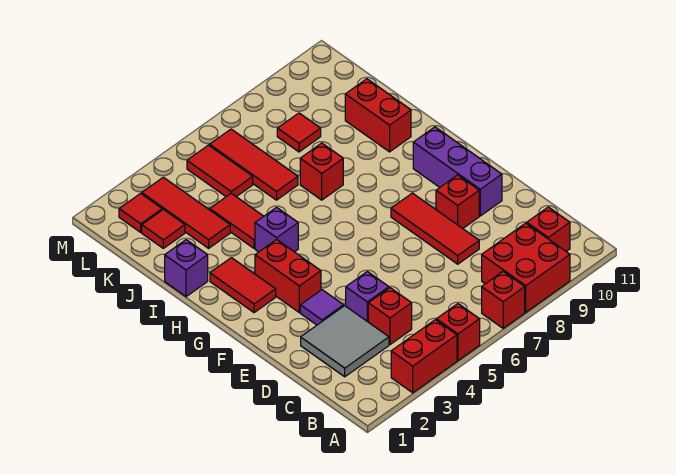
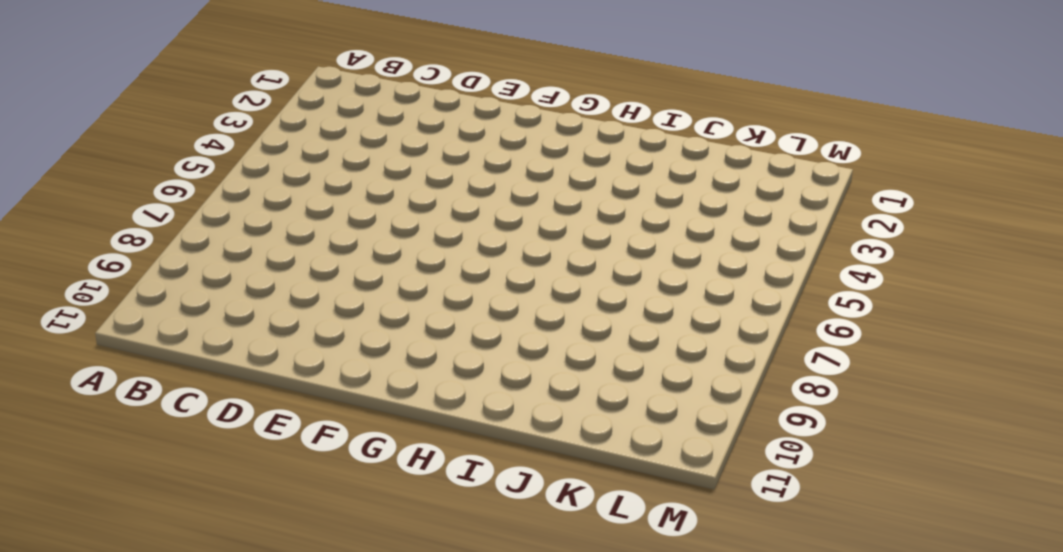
none -> red 1x2 brick [391,320,457,393]
none -> red 1x1 brick [436,304,480,360]
none -> red 1x1 brick [482,272,525,328]

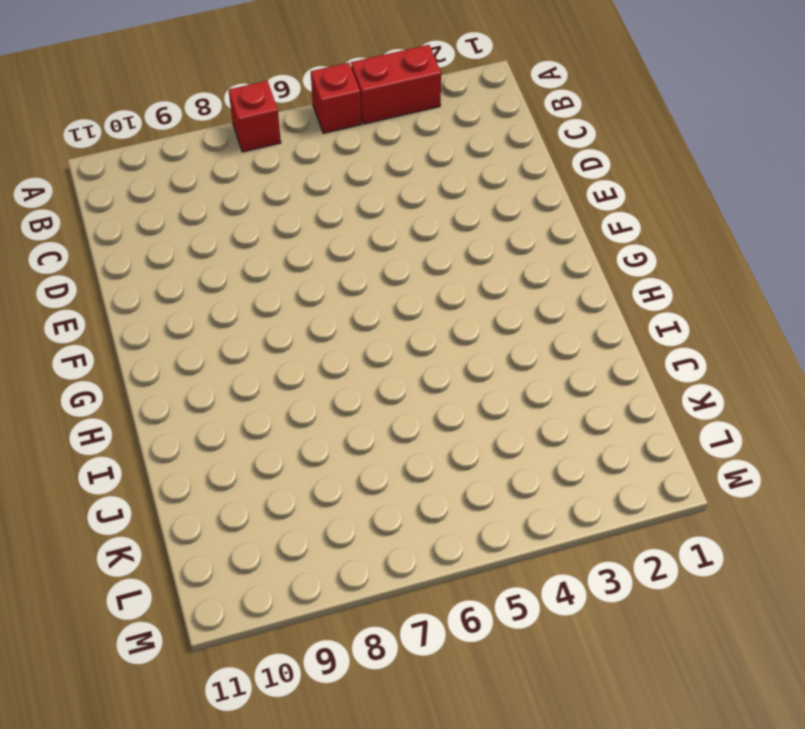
none -> red 2x2 brick [482,223,570,312]
none -> red 1x1 brick [527,207,570,251]
none -> grey 2x2 tile [301,306,389,377]

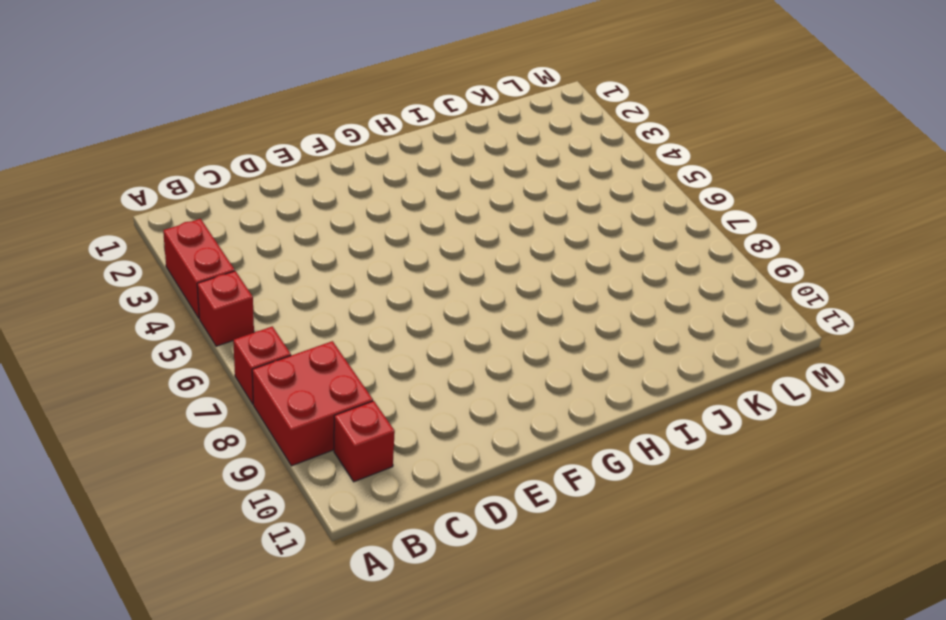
none -> grey 2x2 tile [301,306,389,377]
none -> red 1x1 brick [368,288,412,345]
none -> purple 1x1 brick [346,272,389,322]

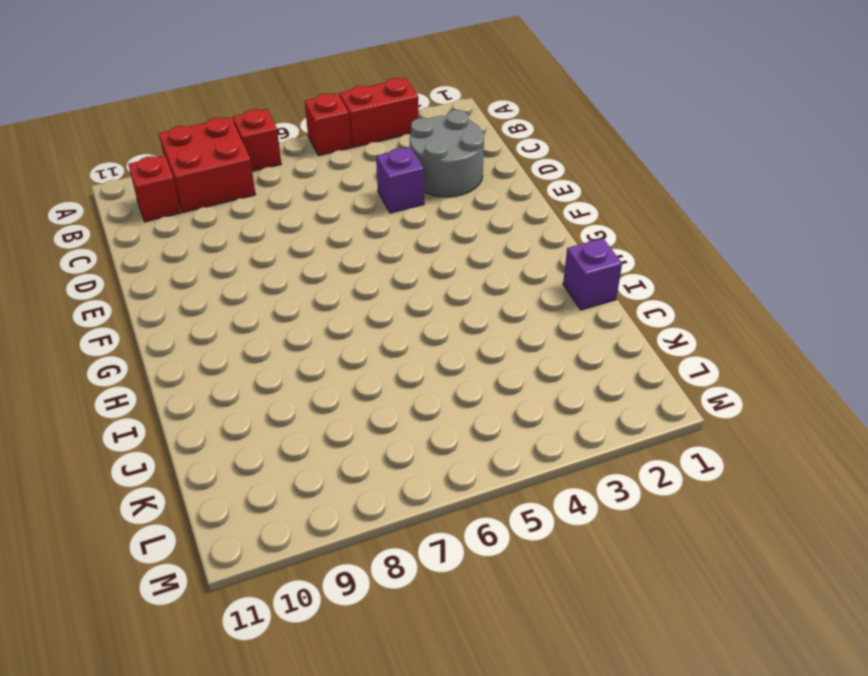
grey 2x2 round brick [410,110,484,197] -> grey 2x2 tile [301,306,389,377]
none -> red 1x1 brick [368,288,412,345]
none -> red 1x3 tile [391,193,479,264]
none -> purple 1x1 tile [300,290,344,325]

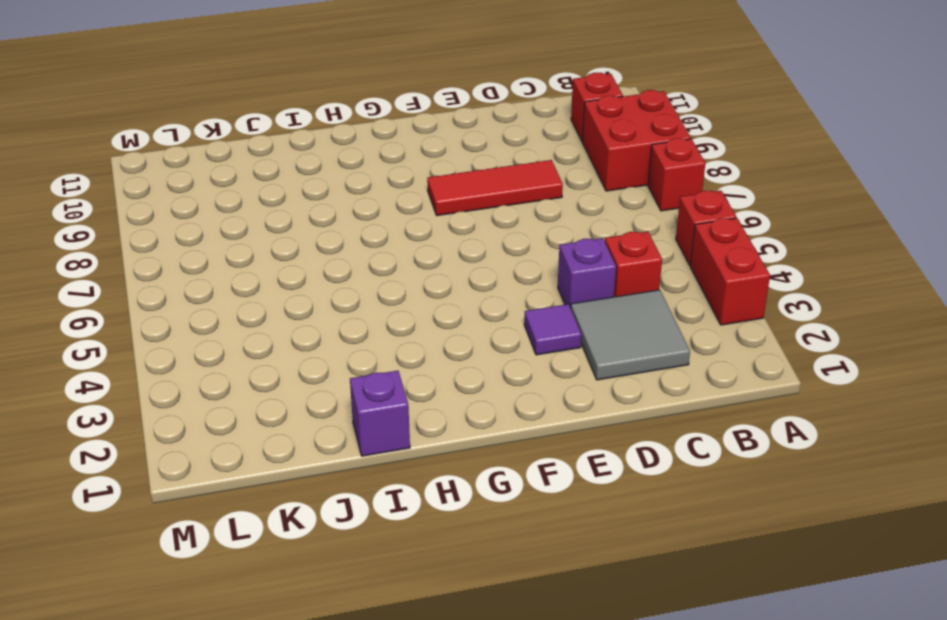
none -> red 1x1 brick [436,175,479,228]
none -> purple 1x3 brick [413,127,502,216]
none -> red 1x2 brick [255,239,321,312]

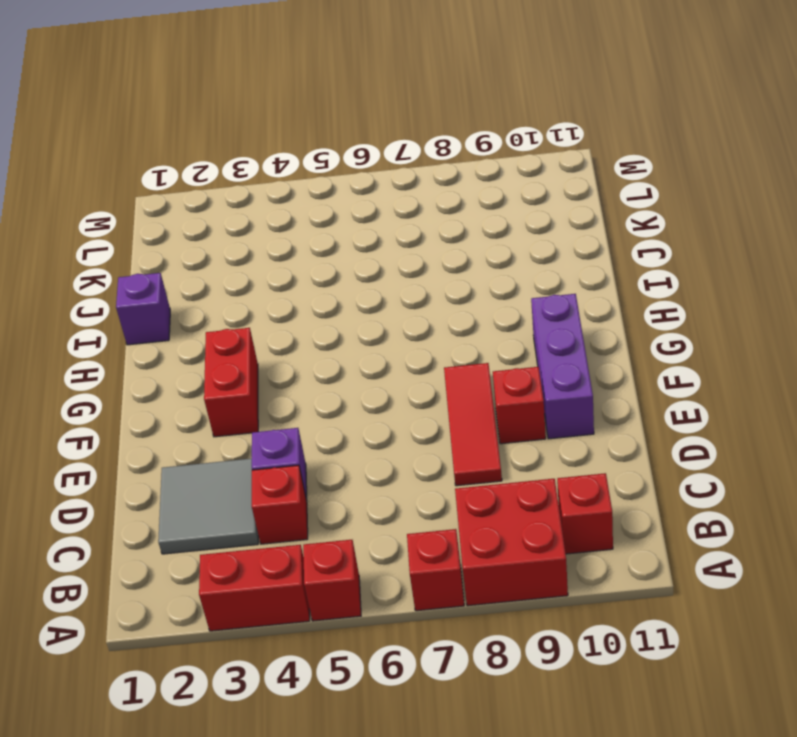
none -> purple 1x1 tile [300,290,344,325]
none -> red 1x2 tile [210,258,276,313]
none -> purple 1x1 brick [255,207,298,252]

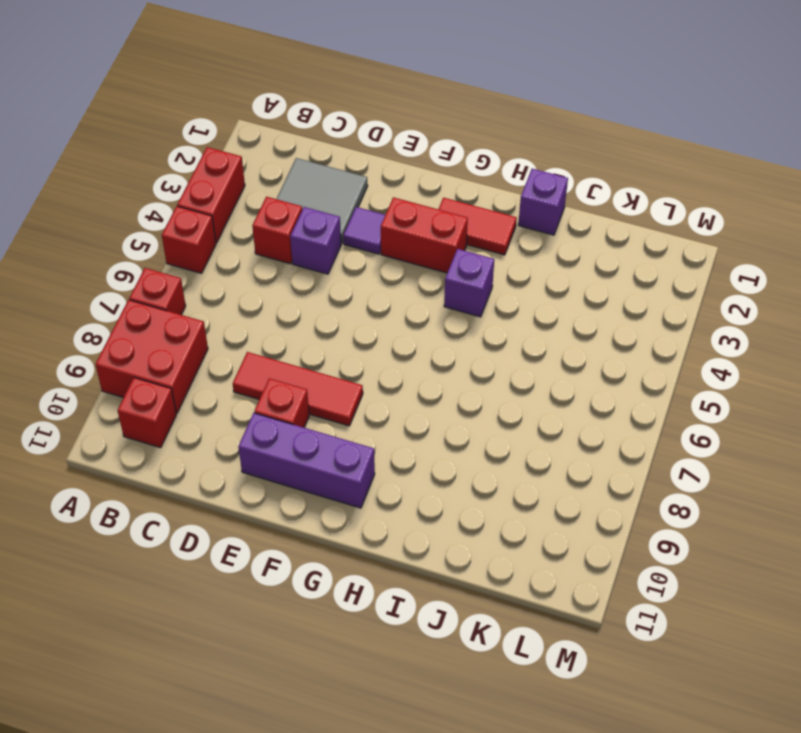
none -> red 1x2 tile [210,193,264,248]
none -> red 1x1 brick [300,143,343,200]
none -> red 1x2 brick [345,79,411,152]

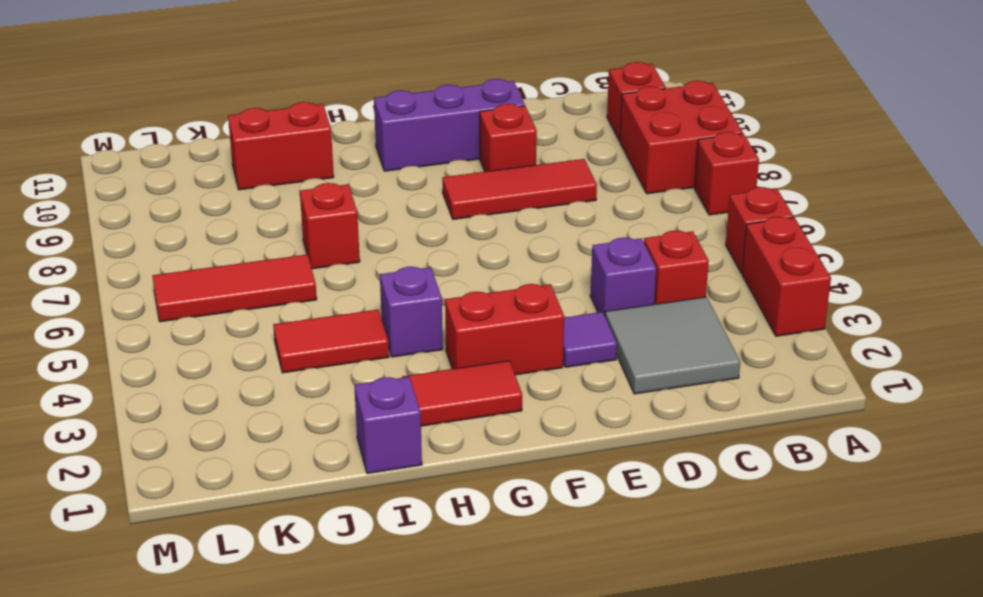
none -> red 1x3 tile [142,177,230,248]
none -> red 1x1 tile [142,209,185,248]
none -> red 1x2 tile [187,145,253,197]

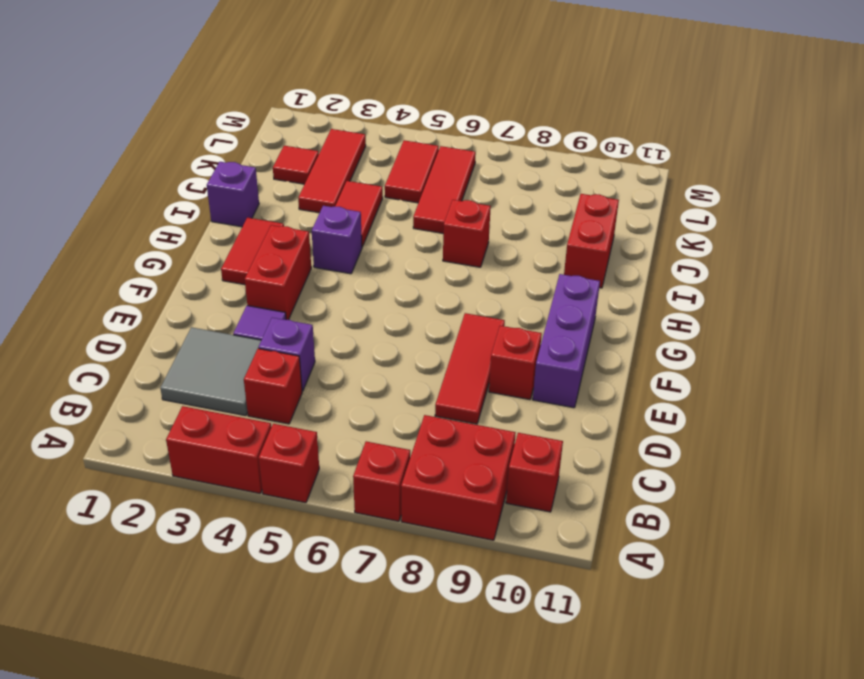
none -> red 1x1 tile [277,113,321,152]
none -> red 1x1 tile [119,193,162,232]

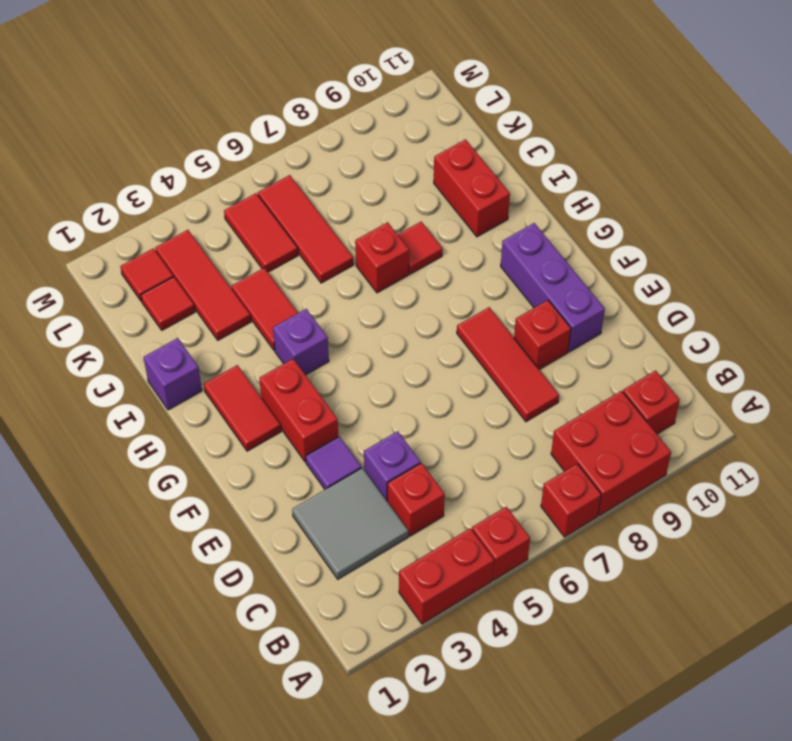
red 1x1 tile [398,222,443,274] -> red 1x1 tile moved to [277,113,321,152]

